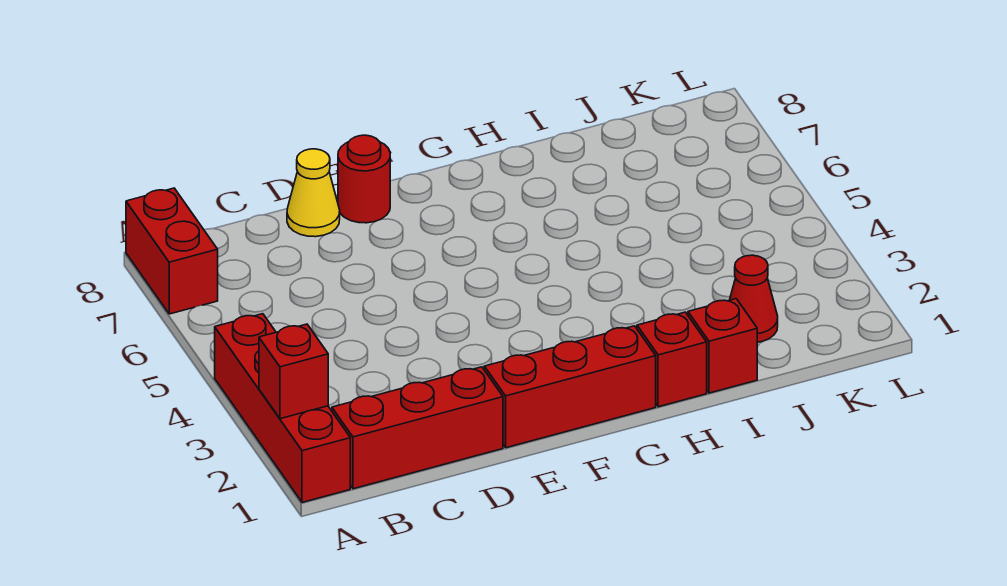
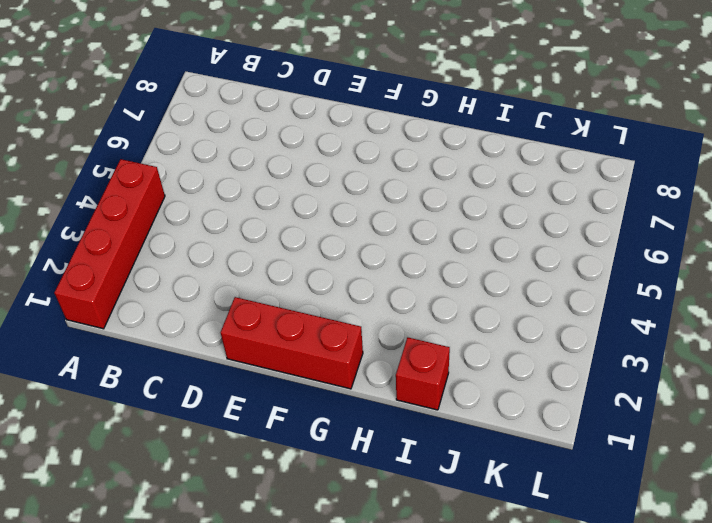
none -> red 1x2 brick [126,188,218,314]
none -> red 1x3 brick [332,367,503,489]

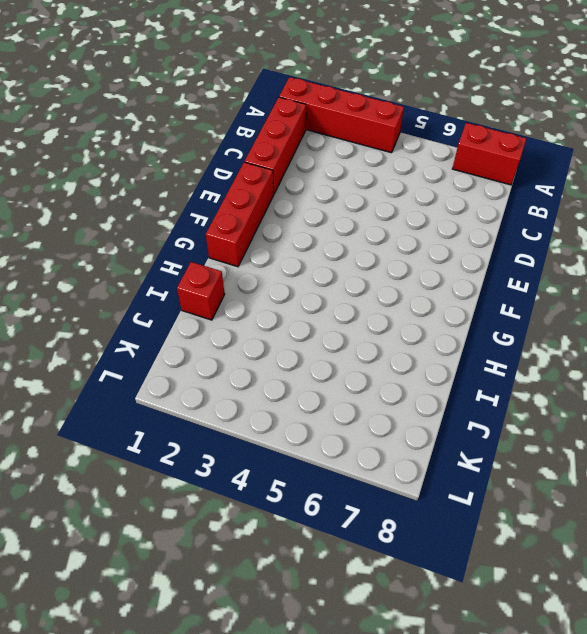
none -> yellow 1x1 cone [287,149,340,237]
none -> red 1x1 round brick [338,135,390,223]

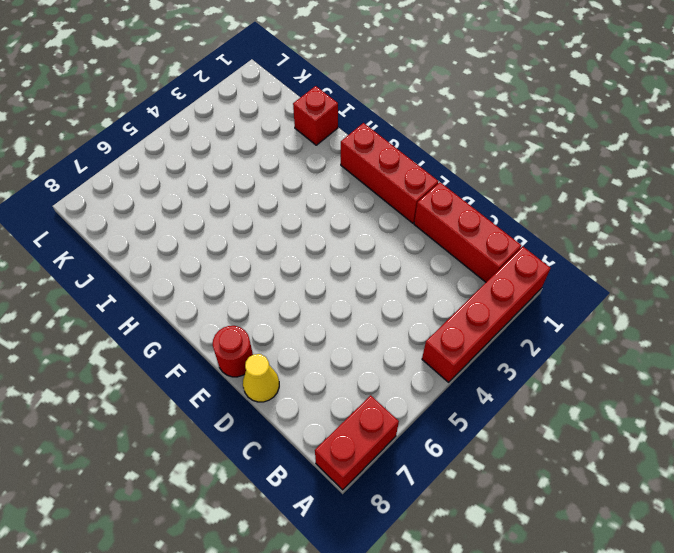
none -> red 1x1 brick [637,312,707,407]
none -> red 1x1 cone [730,255,778,342]

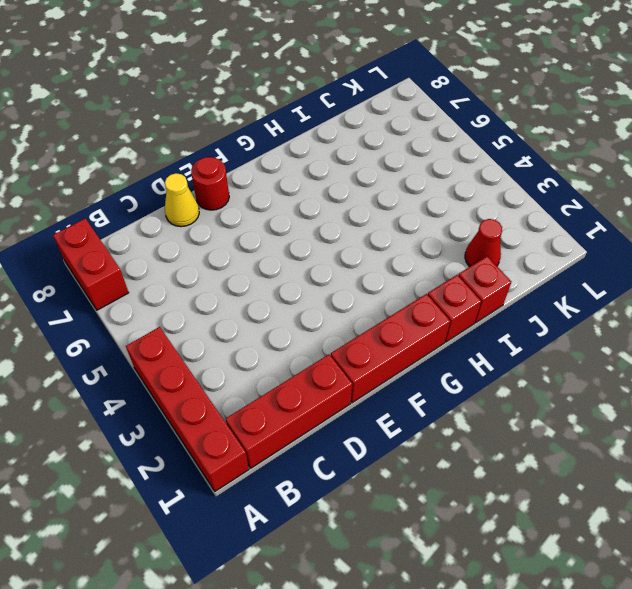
none -> red 1x1 brick [259,324,328,419]

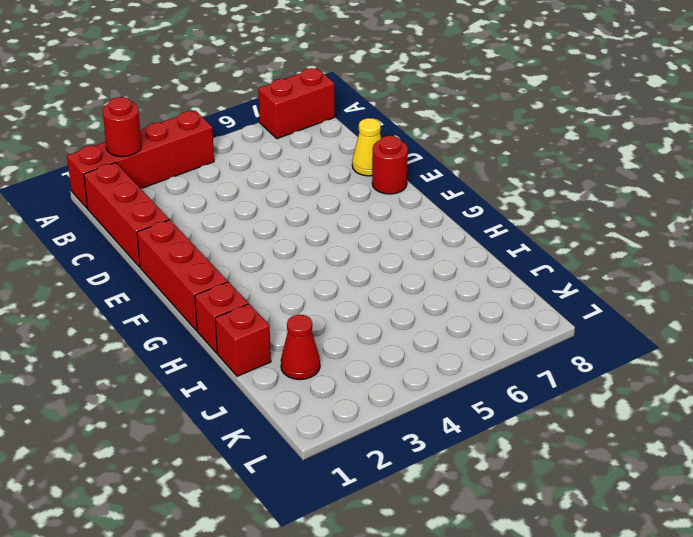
red 1x1 round brick [103,97,141,157] -> red 1x1 brick [259,324,328,419]

